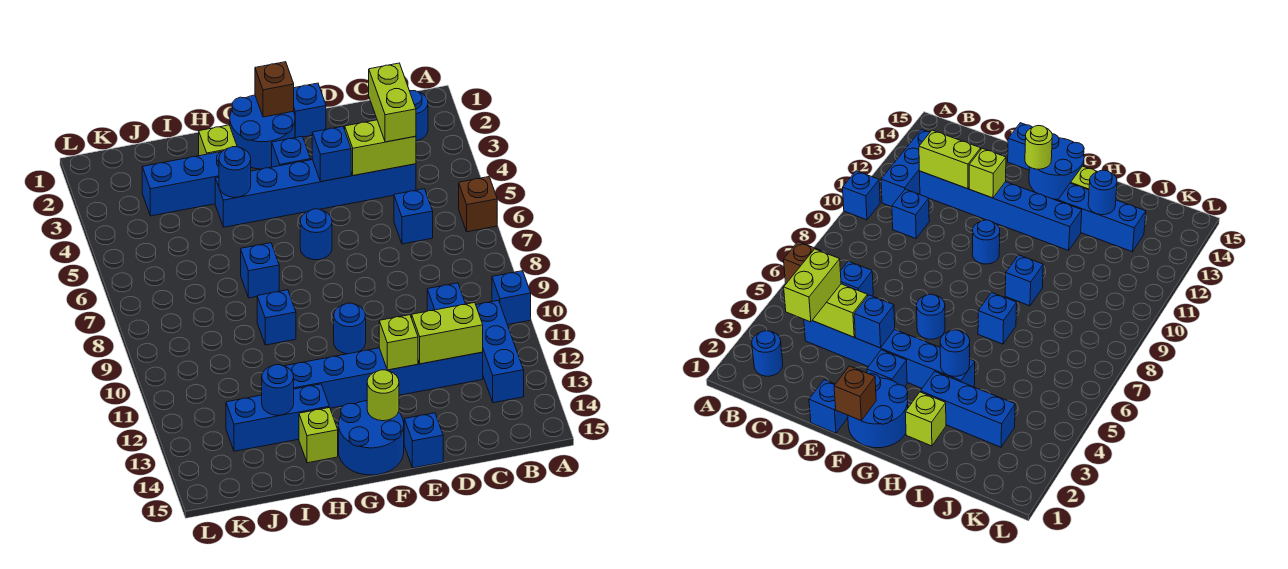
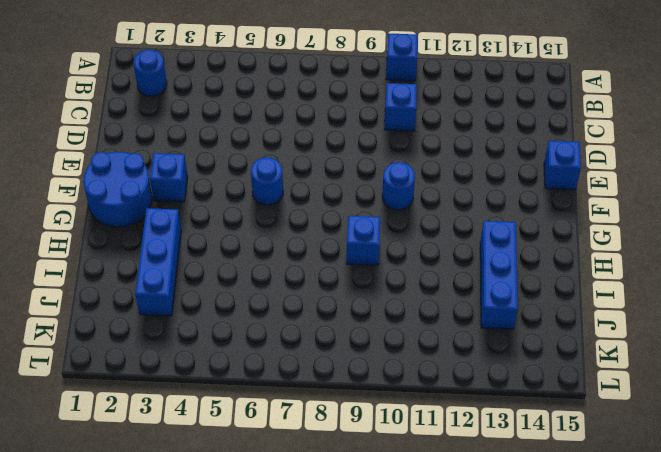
none -> brown 1x1 brick [459,177,497,232]
none -> blue 1x3 brick [476,300,524,403]
none -> blue 1x6 brick [215,160,416,227]
none -> blue 1x1 brick [394,189,433,244]

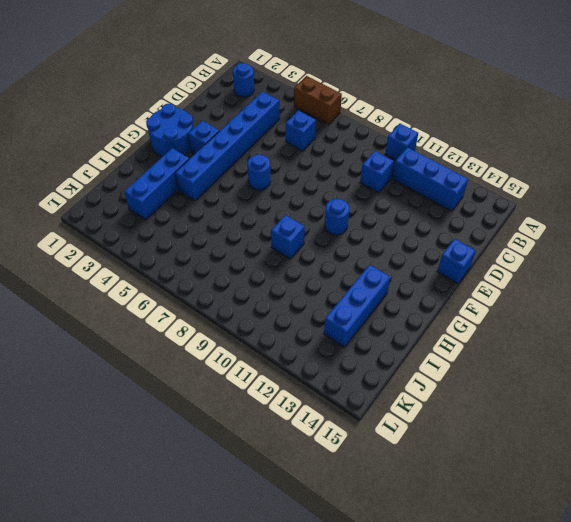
brown 1x2 brick [294,76,342,125] -> brown 1x1 brick [459,177,497,232]
none -> blue 1x6 brick [285,348,483,408]
none -> blue 1x1 brick [294,83,326,138]
none -> blue 2x2 round brick [339,401,404,475]
none -> lime 1x1 brick [199,125,237,156]

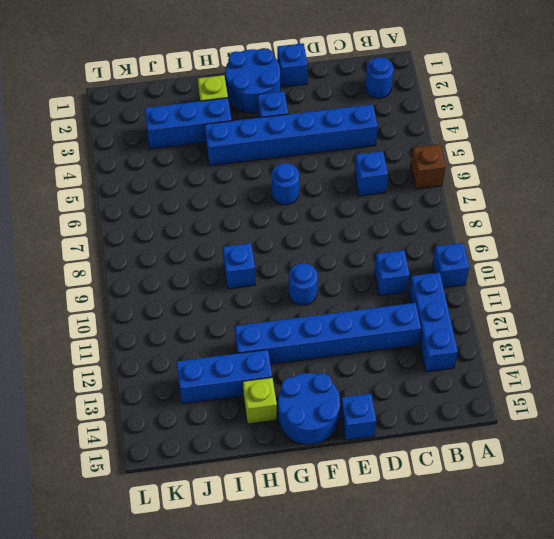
none -> blue 1x1 brick [241,243,279,298]
none -> lime 1x2 brick [345,120,416,176]
none -> lime 1x2 brick [412,303,483,364]
none -> blue 1x1 brick [312,126,351,182]

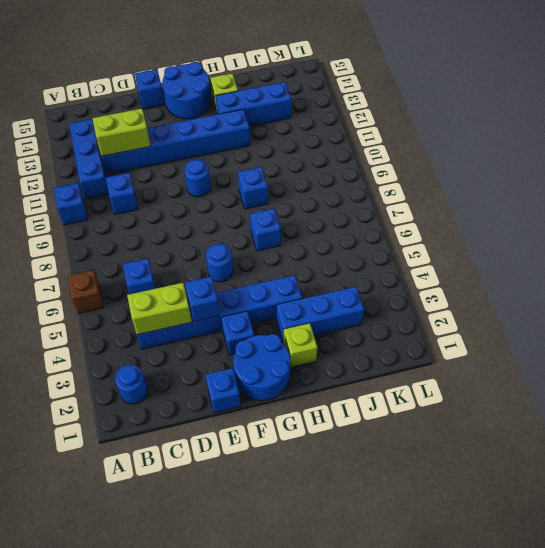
none -> lime 1x1 brick [379,315,418,370]
none -> brown 1x1 brick [255,62,294,117]
none -> lime 1x1 round brick [367,370,399,421]
none -> blue 1x1 round brick [219,147,251,197]

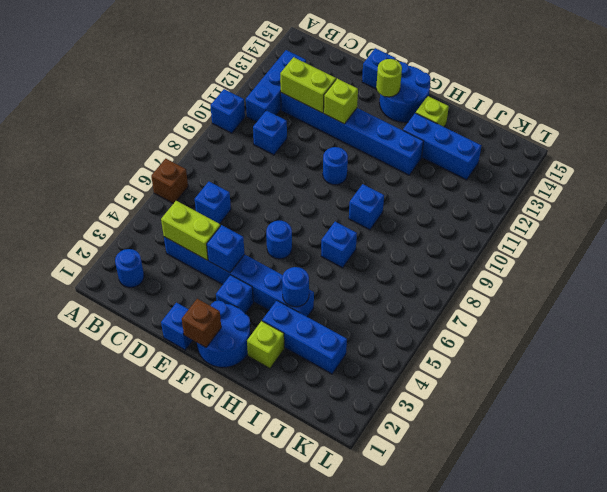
none -> blue 1x1 round brick [262,365,294,415]
none -> lime 1x2 brick [369,63,416,142]

